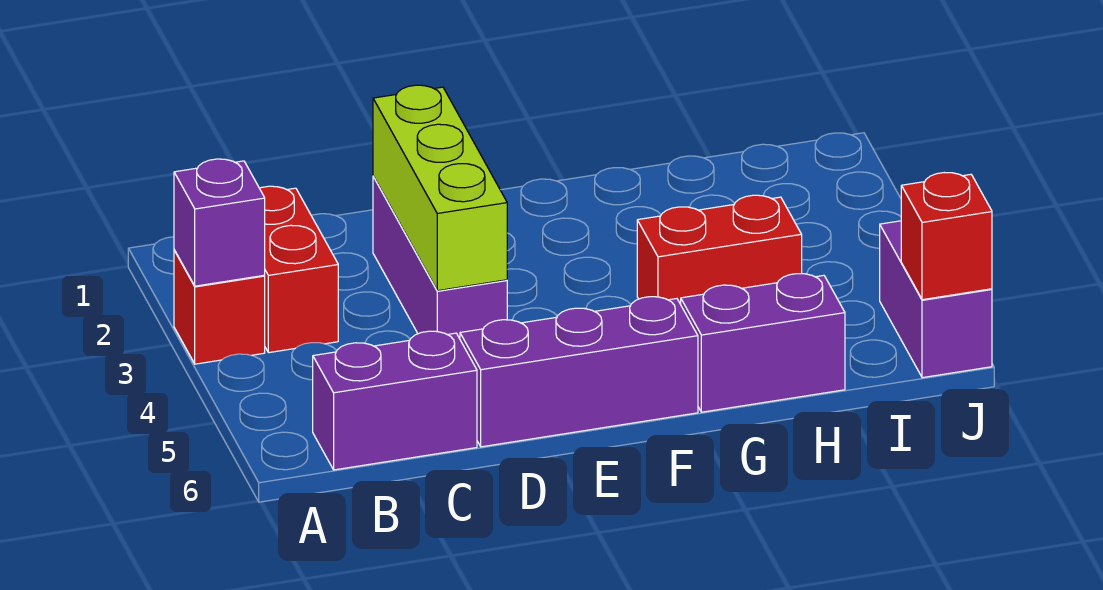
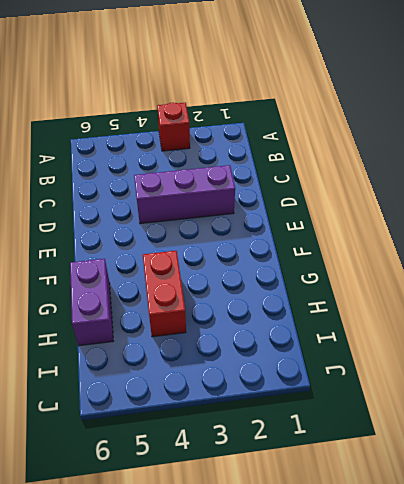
none -> red 1x2 brick [260,186,338,353]
none -> purple 1x2 brick [313,331,477,470]

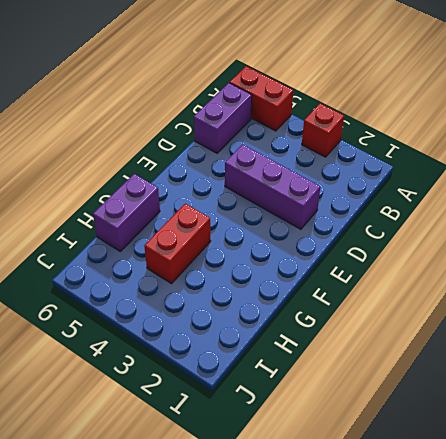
red 1x2 brick [230,66,293,131] -> red 1x2 brick moved to [260,186,338,353]
none -> purple 1x3 brick [460,297,698,447]
none -> purple 1x2 brick [880,221,992,378]

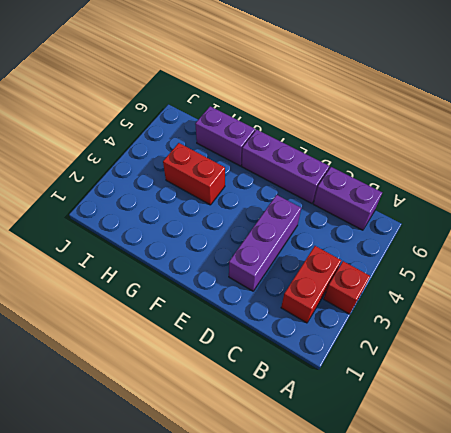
none -> purple 1x2 brick [880,221,992,378]
none -> purple 1x1 brick [174,159,265,286]

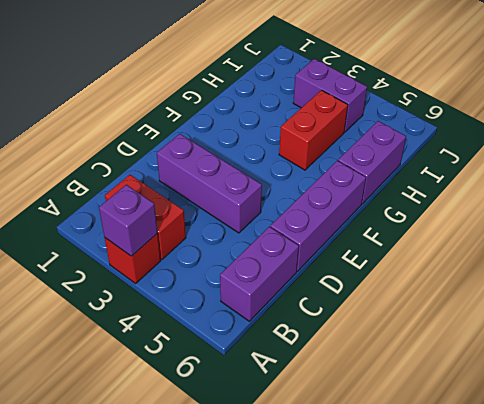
purple 1x2 brick [293,59,367,132] -> purple 1x2 brick moved to [880,221,992,378]
none -> lime 1x3 brick [373,85,507,291]
none -> red 1x1 brick [901,173,992,300]

